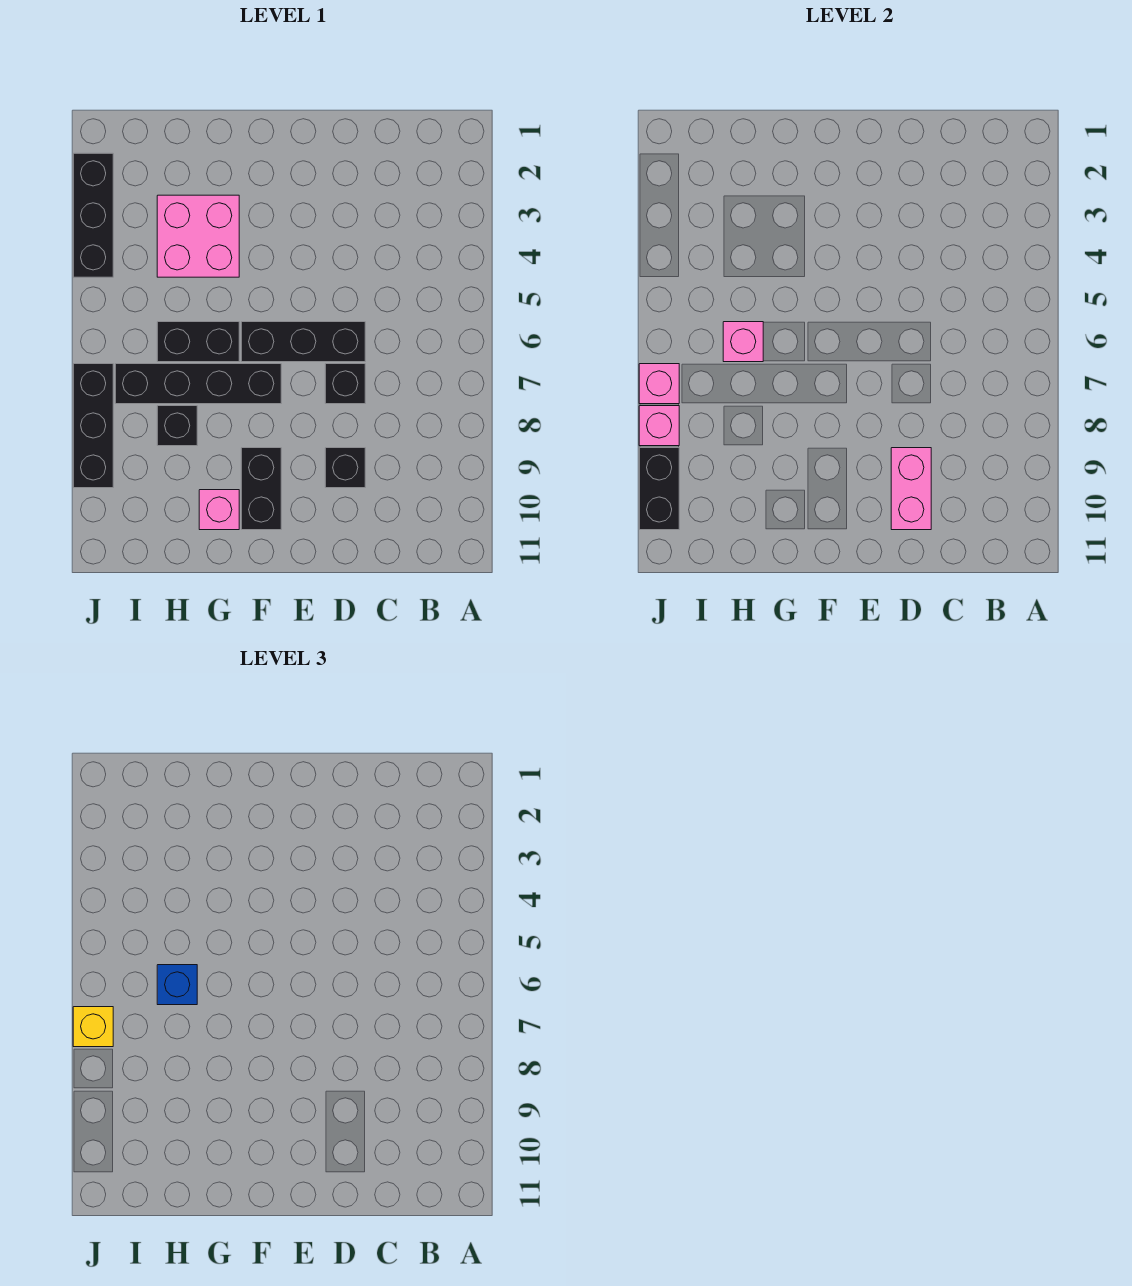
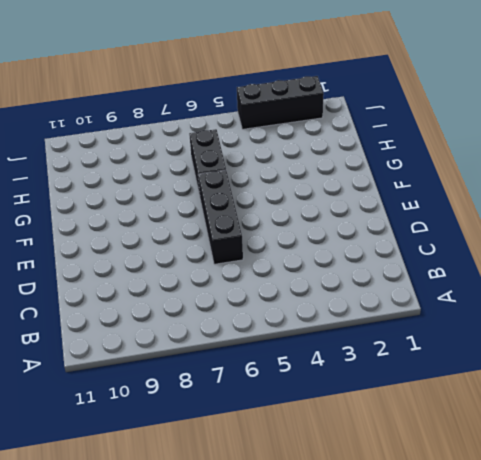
none -> black 1x1 brick [325,364,365,404]
none -> black 1x1 brick [325,448,365,488]
none -> black 1x4 brick [115,364,281,404]

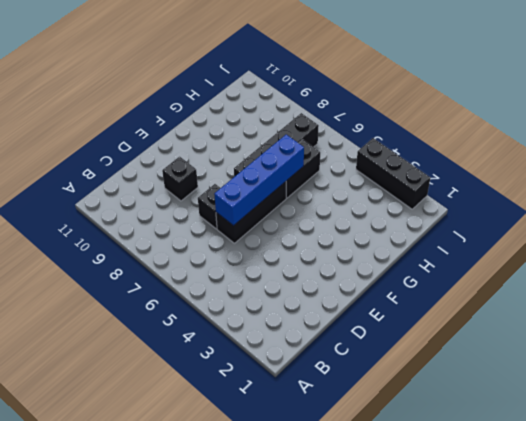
blue 1x4 brick [214,135,304,226] -> none
none -> black 1x2 brick [241,448,281,530]
none -> pink 2x2 brick [157,195,239,277]
none -> pink 1x1 brick [199,490,239,530]

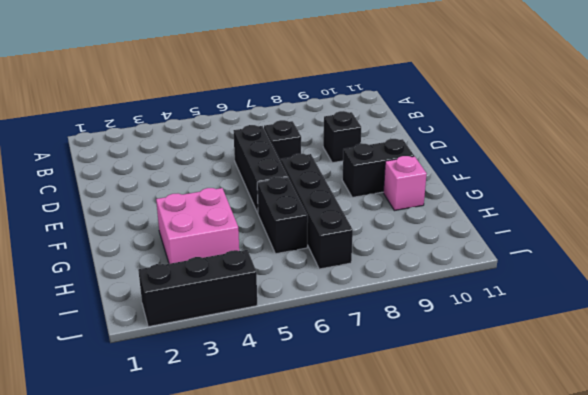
none -> black 1x1 brick [157,406,197,446]
none -> black 1x3 brick [73,364,113,488]
none -> pink 1x2 brick [891,448,931,530]

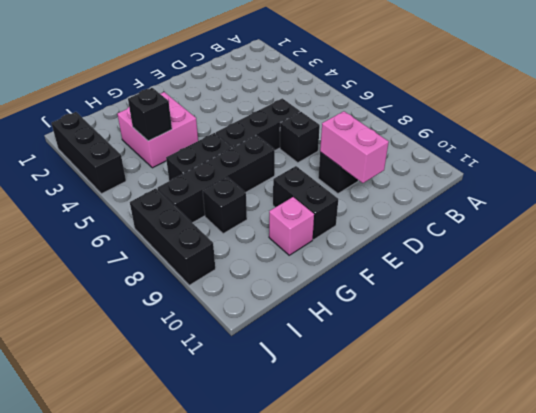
black 1x1 brick [128,88,172,141] -> none
none -> pink 1x1 brick [723,322,763,362]
none -> pink 1x1 brick [639,364,679,404]
none -> pink 1x1 brick [639,406,679,446]

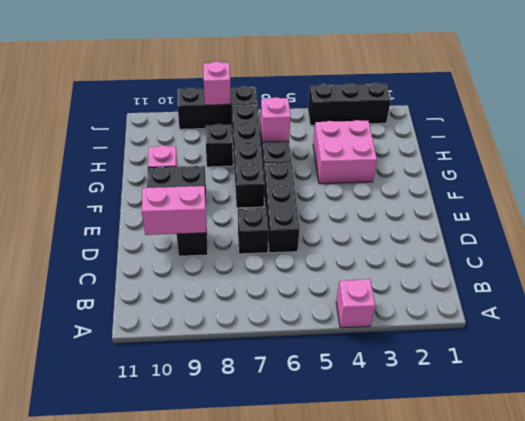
pink 1x1 brick [336,279,375,328] -> pink 1x1 brick moved to [639,364,679,404]
none -> black 1x2 brick [639,448,679,530]
none -> blue 1x1 brick [157,965,197,1005]
none -> yellow 1x1 brick [73,1007,113,1047]

